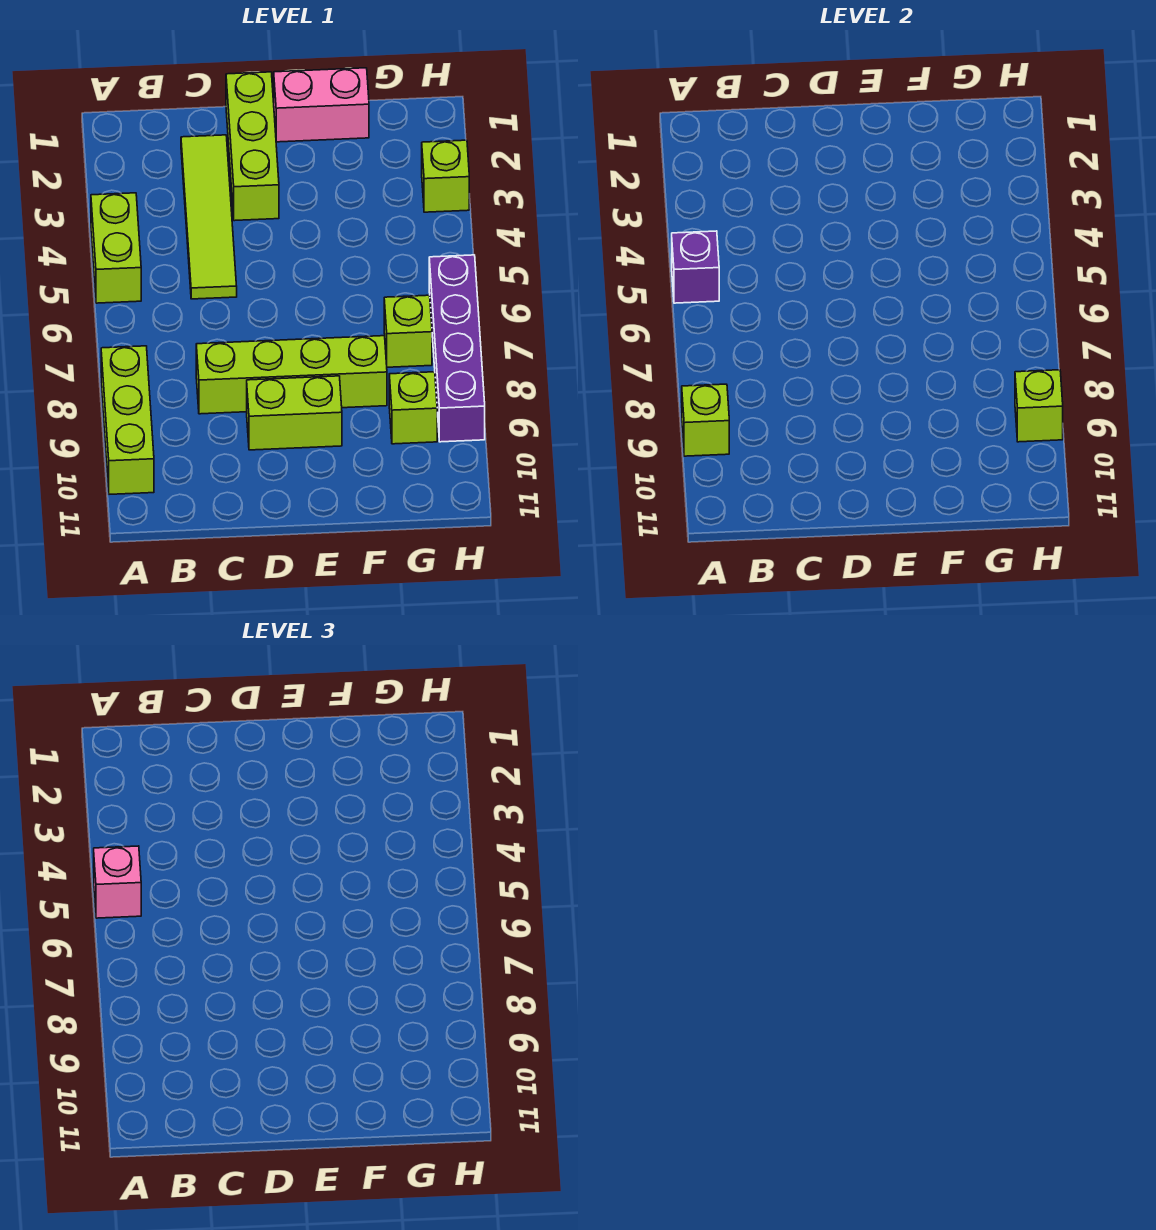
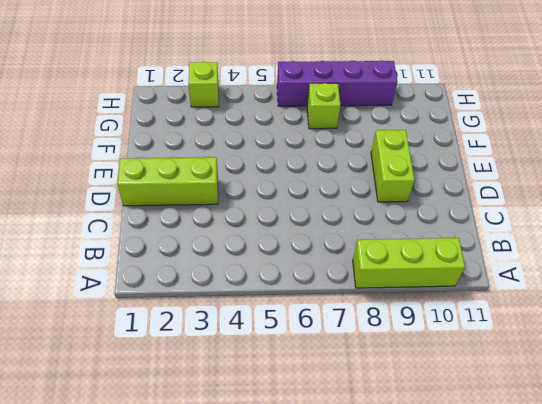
none -> lime 1x2 brick [91,193,141,303]
none -> lime 1x4 tile [181,135,237,299]
none -> lime 1x4 brick [196,336,387,414]

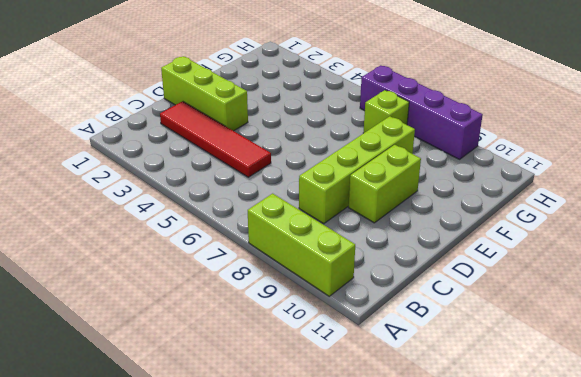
red 1x4 tile [160,101,271,177] -> lime 1x4 tile [181,135,237,299]
none -> lime 1x2 brick [91,193,141,303]
none -> pink 1x2 brick [274,68,369,142]
none -> lime 1x1 brick [389,372,437,444]

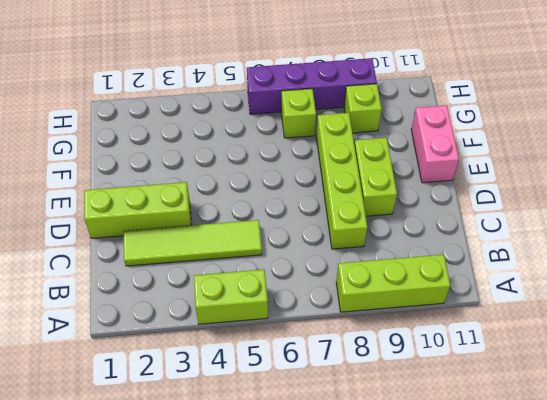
pink 1x2 brick [411,105,459,183] -> pink 1x2 brick moved to [274,68,369,142]
none -> lime 1x1 brick [422,140,469,212]
none -> purple 1x1 brick [672,231,719,303]
none -> lime 1x1 brick [682,384,729,456]

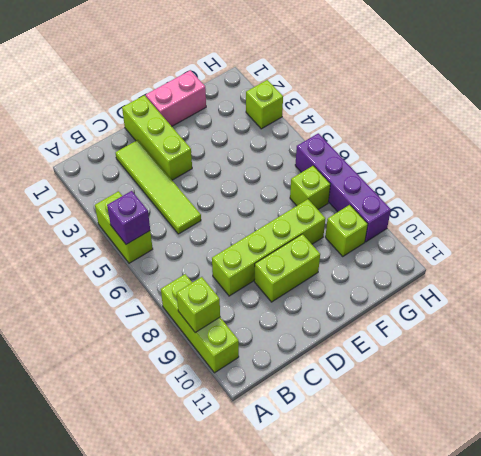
none -> lime 1x1 brick [1015,370,1063,442]
none -> pink 1x1 brick [94,846,141,918]

